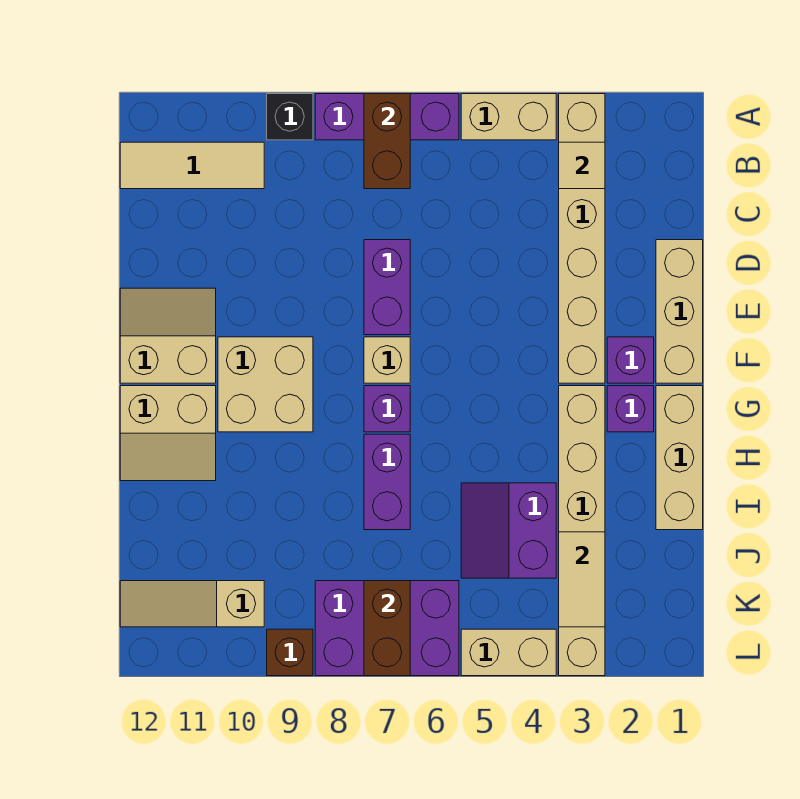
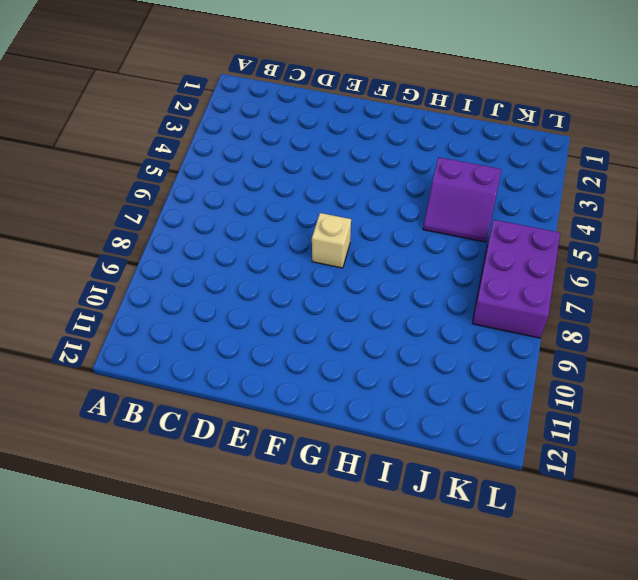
none -> tan 1x6 brick [559,94,605,383]
none -> tan 1x2 brick [461,94,556,140]
none -> purple 1x3 brick [315,94,459,140]

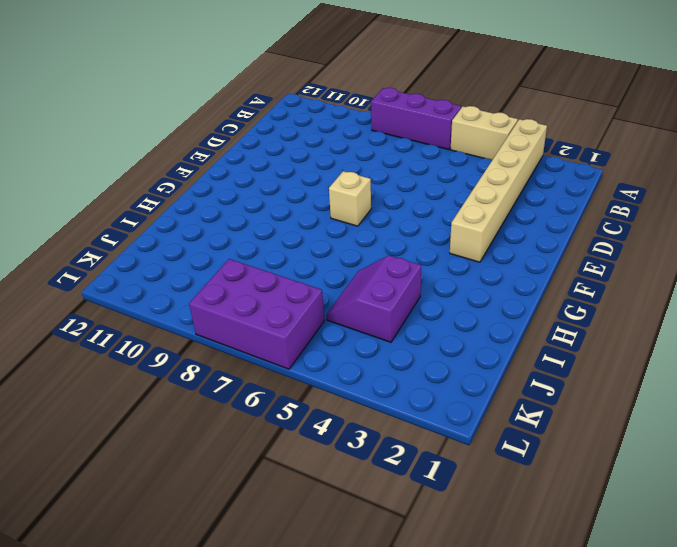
none -> black 1x1 brick [267,94,313,140]
none -> tan 1x3 tile [120,142,264,189]
none -> tan 1x3 brick [656,240,703,383]

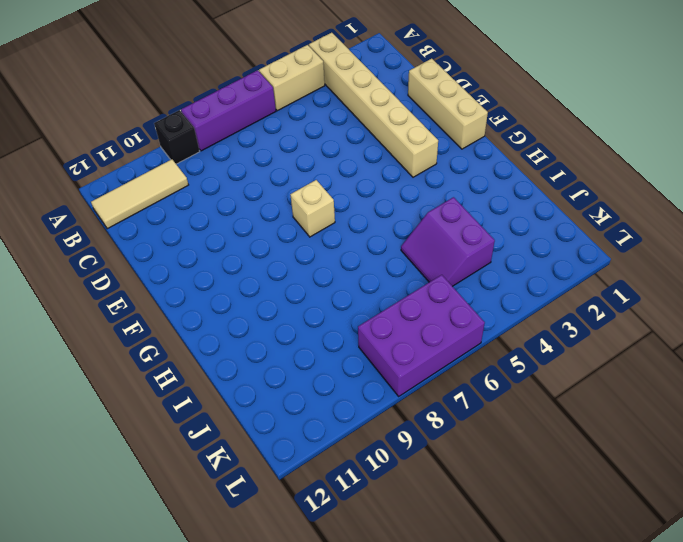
none -> purple 1x2 brick [364,240,410,335]
none -> tan 2x2 slope [120,288,216,383]
none -> purple 1x1 brick [607,337,654,383]

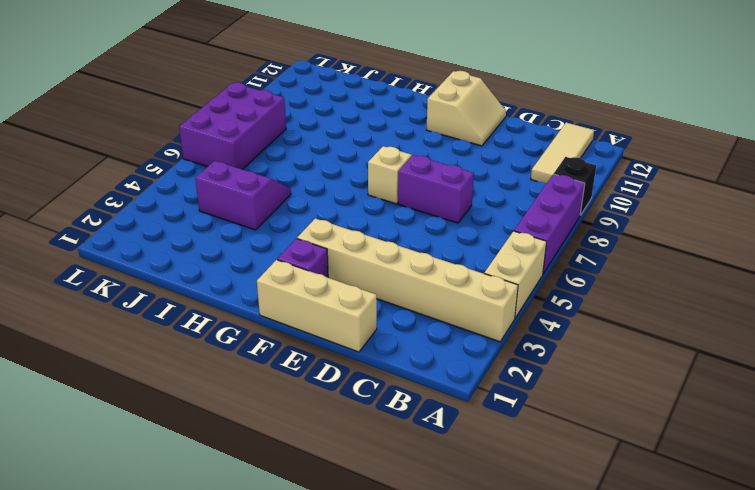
none -> tan 2x2 brick [218,337,313,432]
none -> tan 1x3 brick [656,386,703,530]
none -> purple 1x1 brick [607,386,654,432]

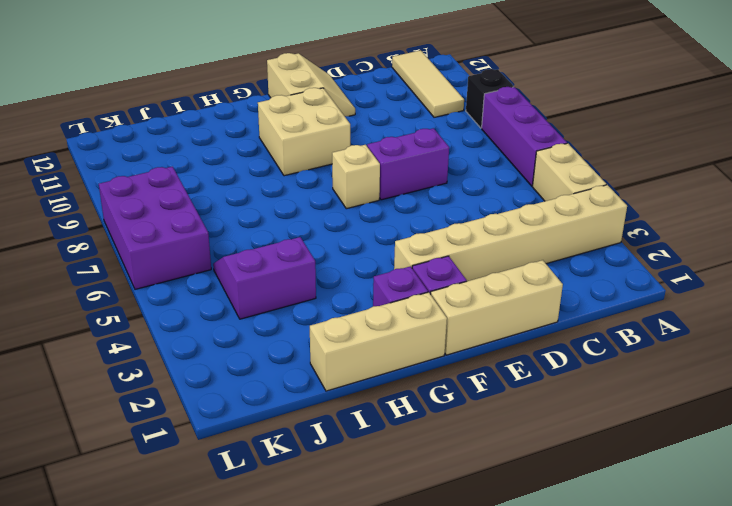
none -> tan 1x6 brick [559,386,605,676]
none -> purple 1x1 brick [364,386,410,432]
none -> tan 2x2 slope [120,386,216,481]

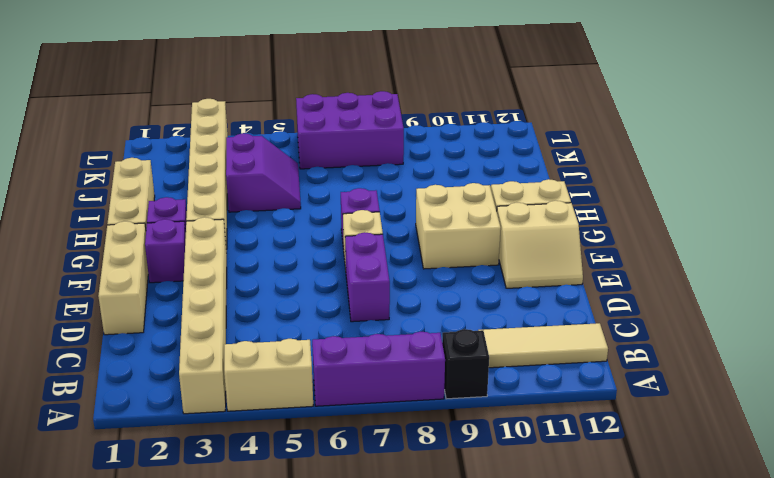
none -> purple 1x2 brick [364,434,410,530]
none -> tan 1x3 slope [120,581,264,627]
none -> tan 1x2 brick [461,629,556,676]

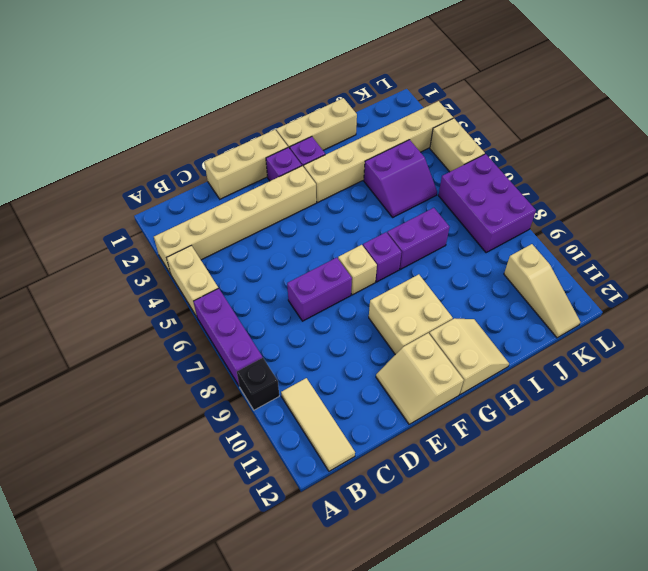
none -> brown 1x1 brick [267,629,313,676]
none -> brown 1x2 brick [364,94,410,189]
none -> tan 1x1 tile [559,142,605,189]

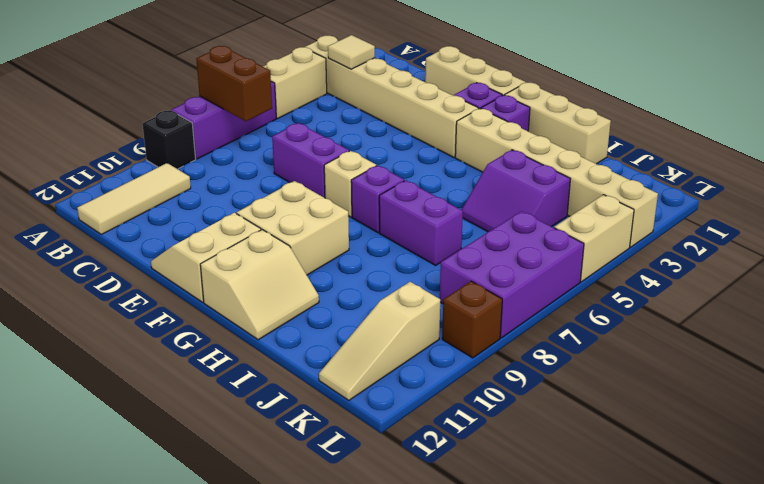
none -> tan 1x2 tile [559,532,605,627]
none -> brown 1x2 brick [364,581,410,676]

